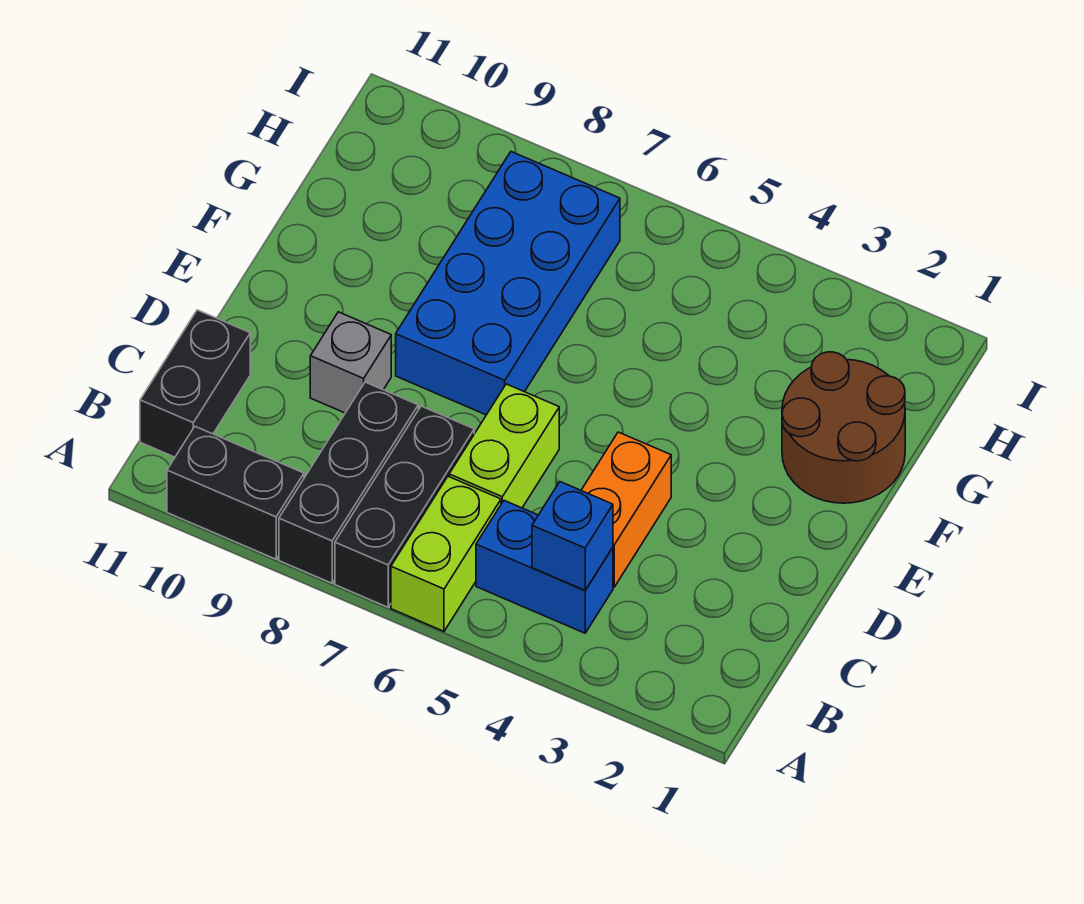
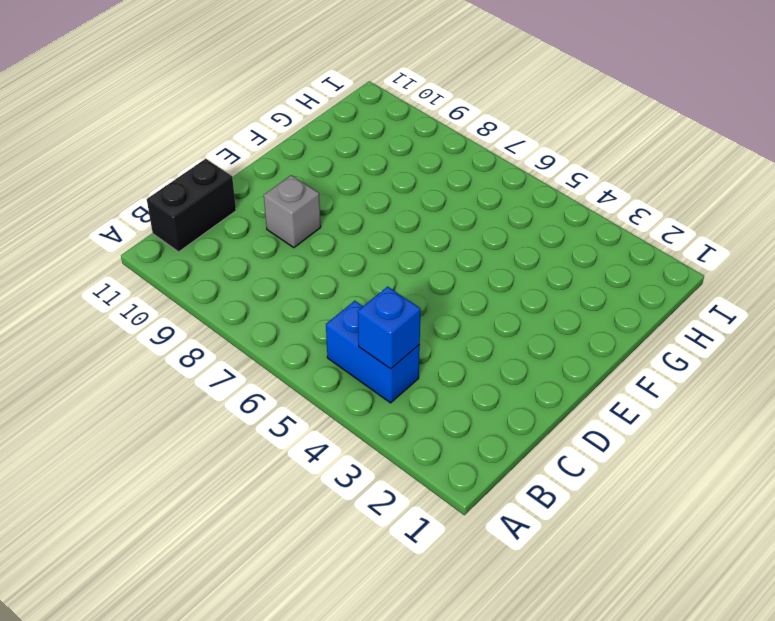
none -> lime 1x2 brick [391,476,501,631]
none -> black 1x3 brick [335,406,474,607]
none -> black 1x3 brick [279,382,418,583]

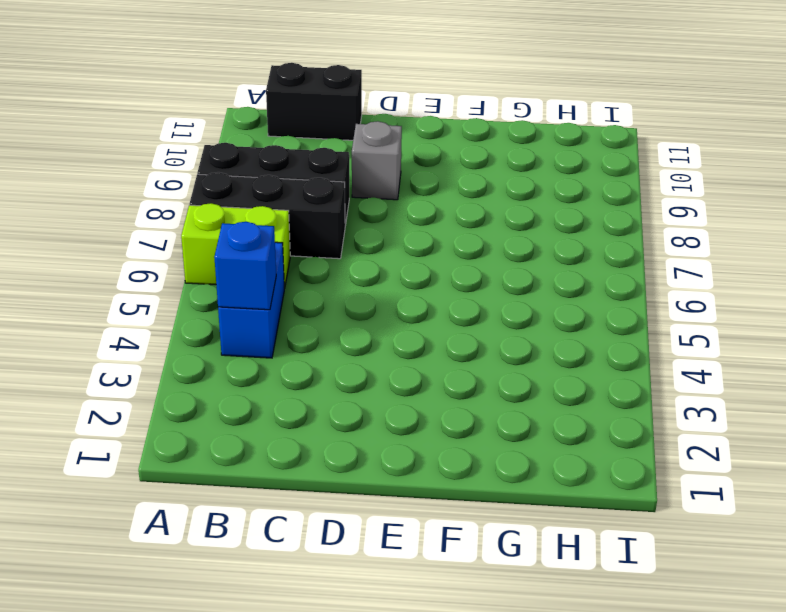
none -> black 1x2 brick [167,427,304,559]
none -> orange 1x2 brick [581,432,671,587]
none -> lime 1x2 brick [449,384,559,508]

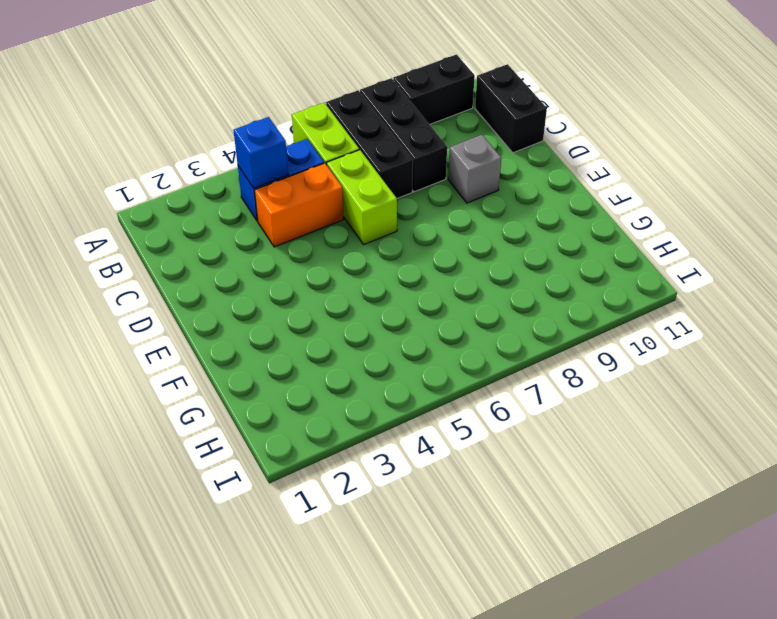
orange 1x2 brick [255,163,344,247] -> orange 1x2 brick turned to [581,432,671,587]
none -> blue 2x4 brick [396,152,620,415]
none -> brown 2x2 round brick [782,352,905,503]

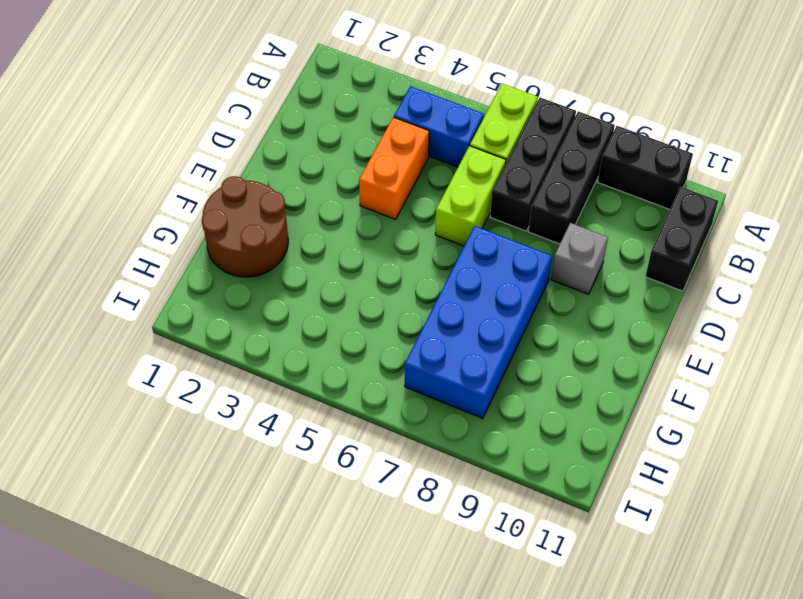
none -> blue 1x1 brick [532,482,613,590]

